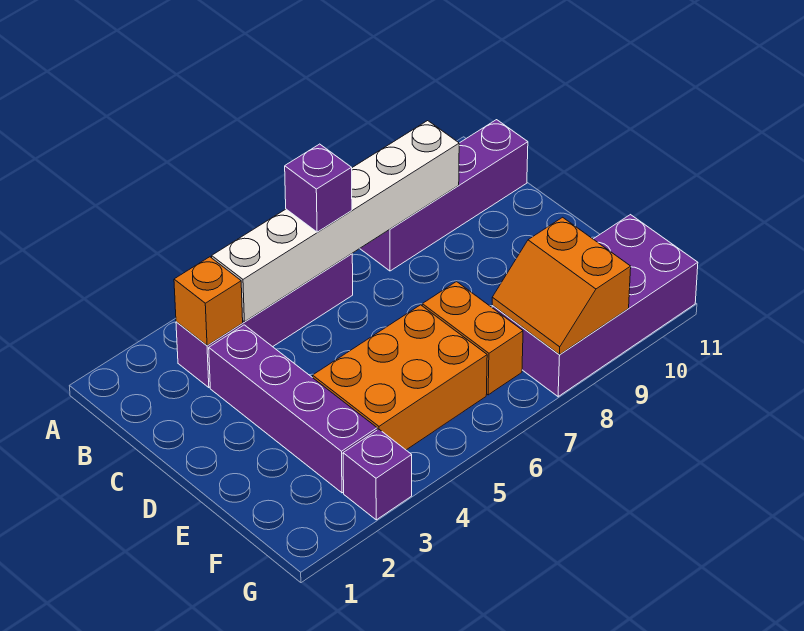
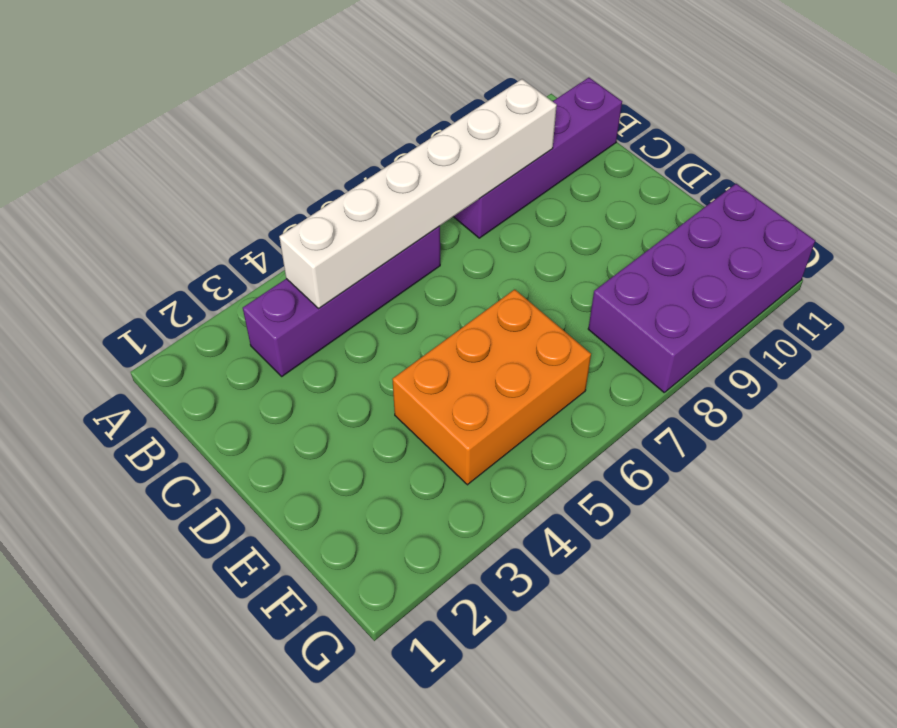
none -> purple 1x4 brick [209,325,377,493]
none -> orange 1x2 brick [422,282,523,395]

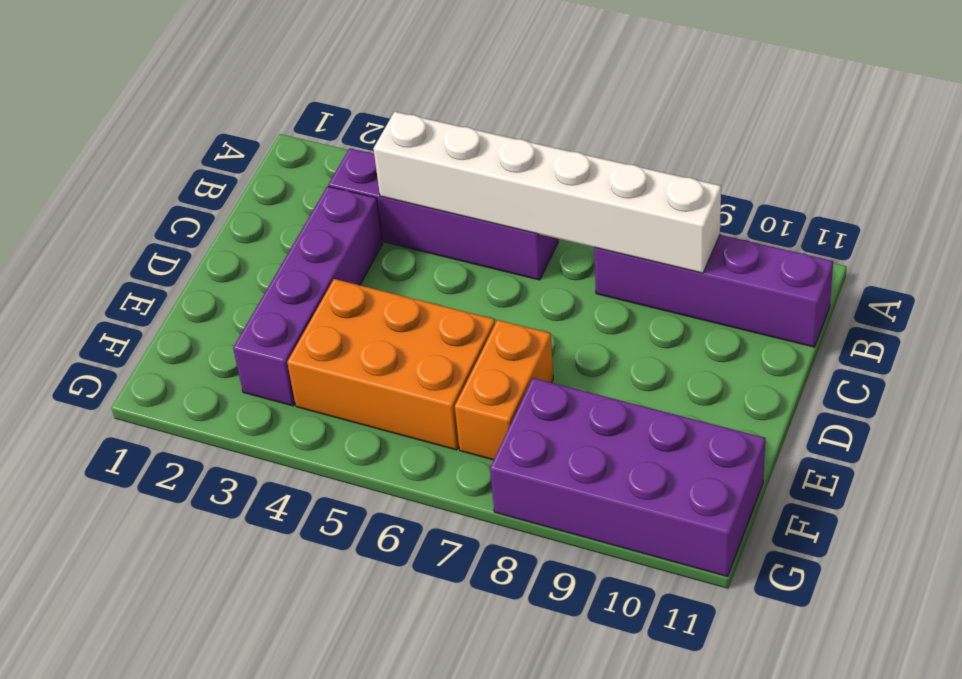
none -> purple 1x1 brick [343,429,412,520]
none -> orange 1x1 brick [174,257,243,346]

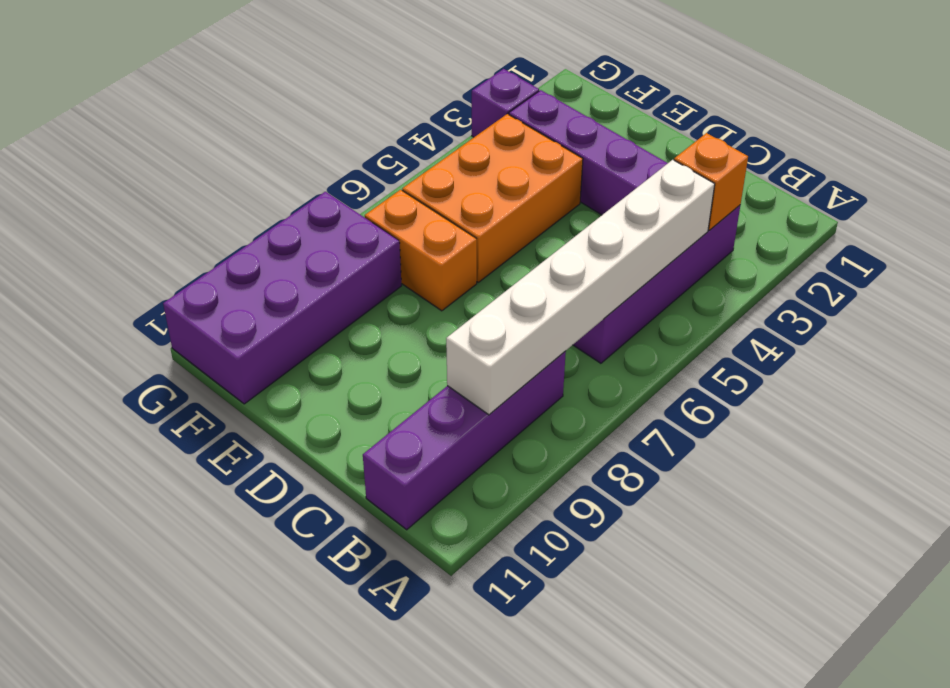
none -> orange 2x2 slope [492,217,631,355]
none -> purple 1x1 brick [285,144,352,232]

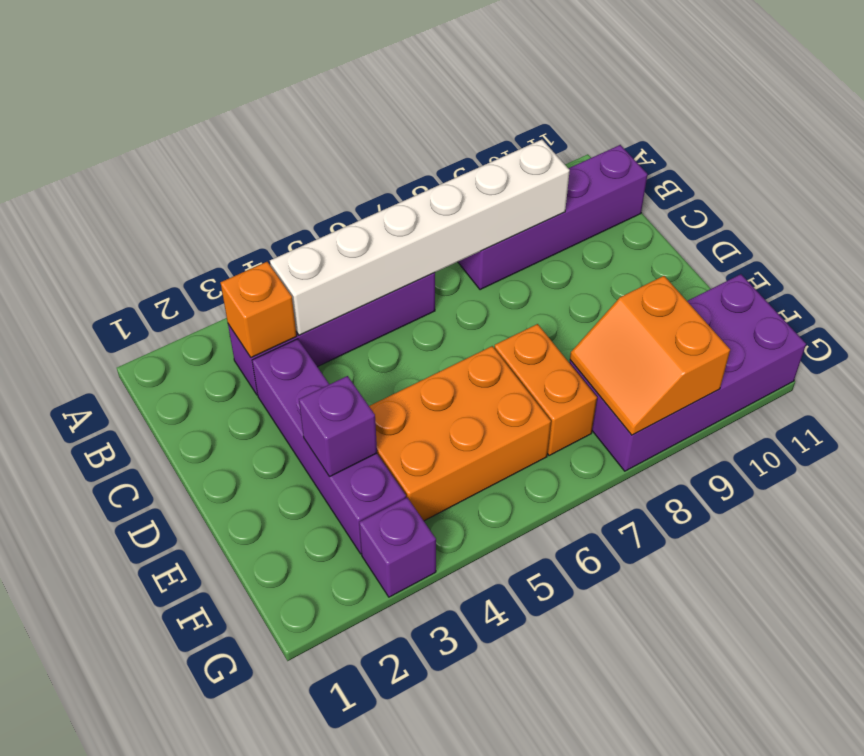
purple 1x1 brick [299,376,377,477] -> purple 1x1 brick moved to [285,144,352,232]

